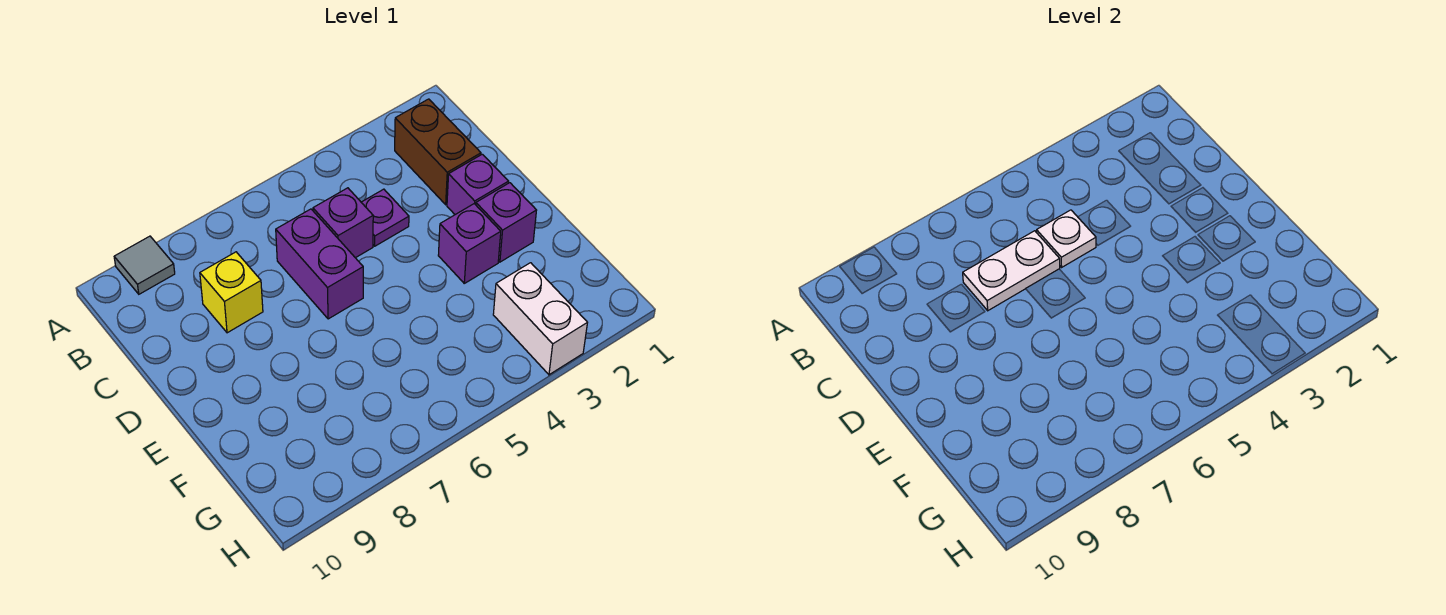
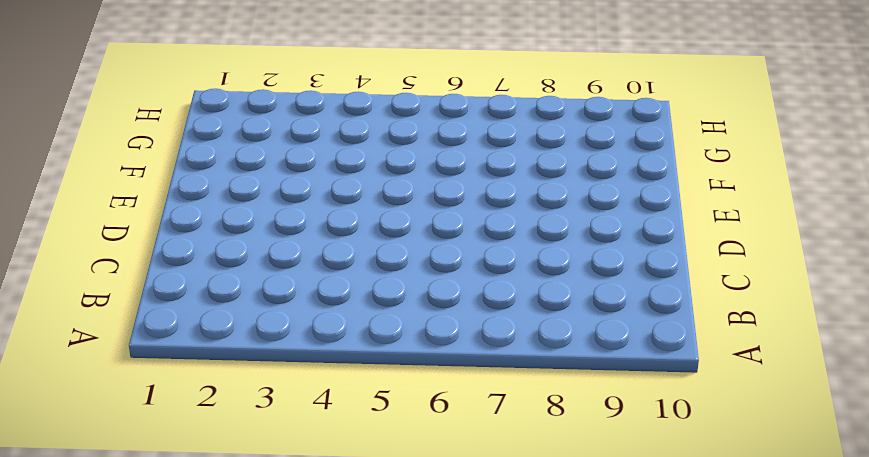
none -> grey 1x1 tile [114,236,175,294]
none -> brown 1x2 brick [395,99,481,205]
none -> purple 1x1 plate [361,189,409,246]

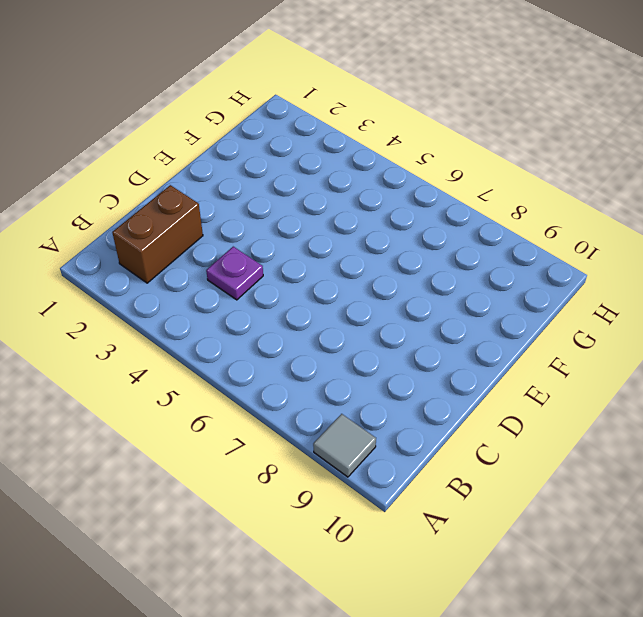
none -> purple 1x1 brick [313,188,373,258]
none -> purple 1x2 brick [276,209,363,319]
none -> yellow 1x1 brick [200,252,263,333]

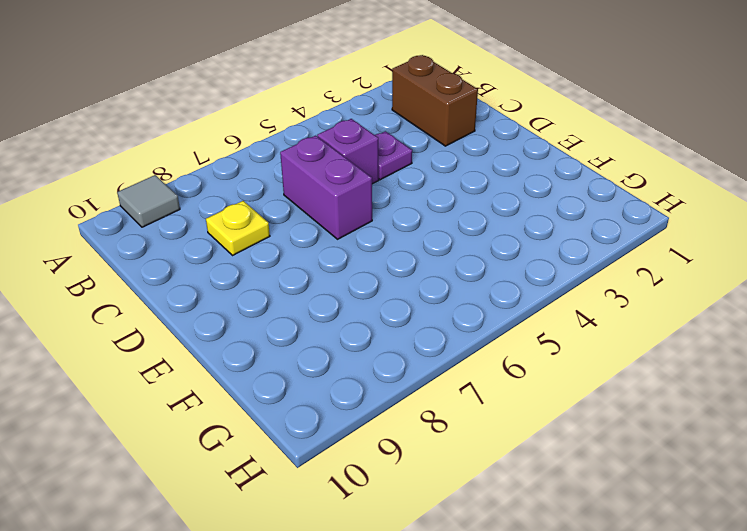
yellow 1x1 plate [206,201,270,255] -> yellow 1x1 brick [200,252,263,333]
none -> purple 1x1 brick [447,154,509,215]
none -> purple 1x1 brick [476,183,537,262]
none -> purple 1x1 brick [438,204,501,283]

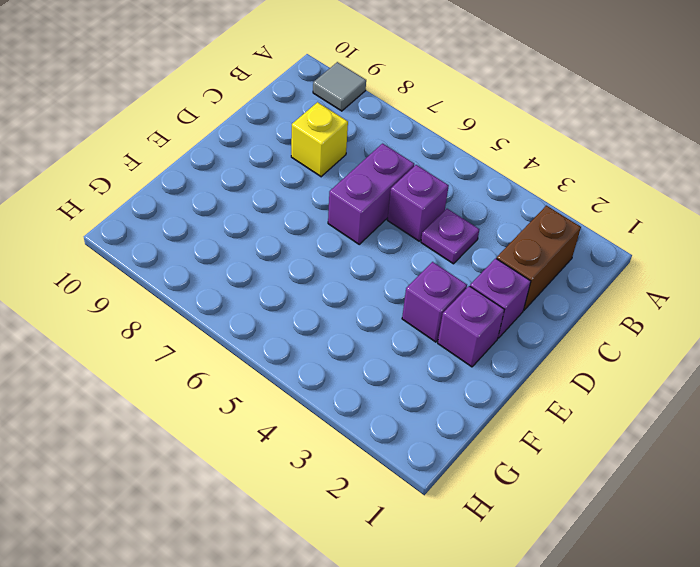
none -> white 1x2 brick [493,263,587,375]
none -> white 1x1 plate [1037,210,1096,267]
none -> white 1x2 plate [963,231,1060,311]

